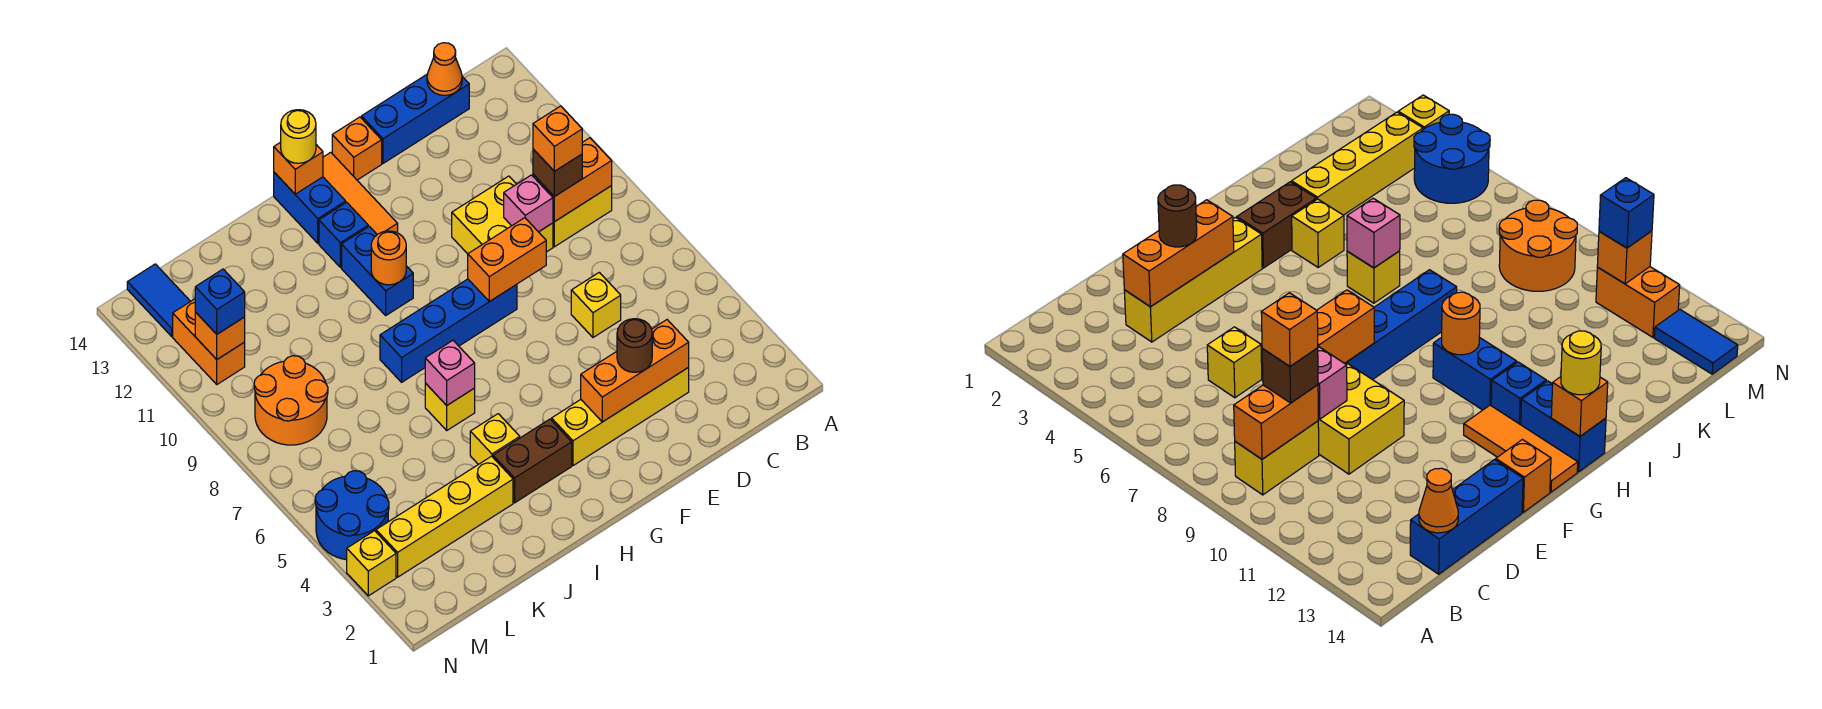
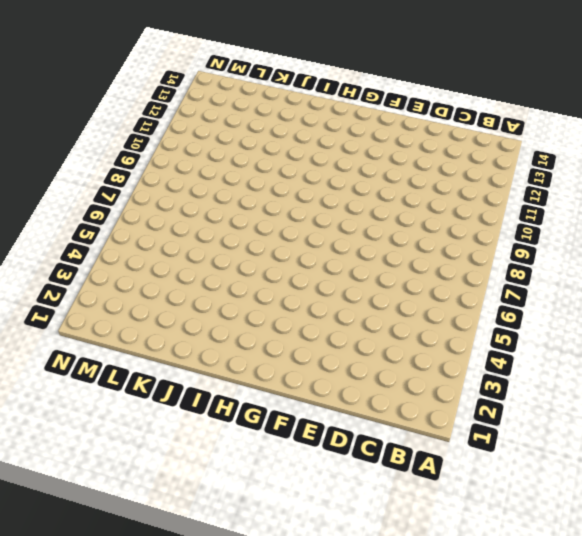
none -> yellow 1x2 brick [553,186,612,247]
none -> blue 1x3 brick [361,75,469,163]
none -> yellow 1x4 brick [552,367,689,466]
none -> yellow 1x1 brick [571,272,621,337]

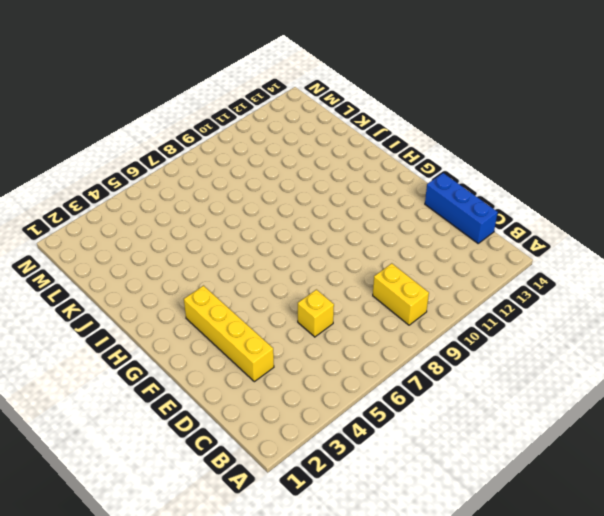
none -> yellow 2x2 brick [452,176,553,254]
none -> blue 1x4 brick [380,279,517,382]
none -> orange 1x1 brick [332,117,382,180]
none -> orange 1x3 tile [323,152,398,234]

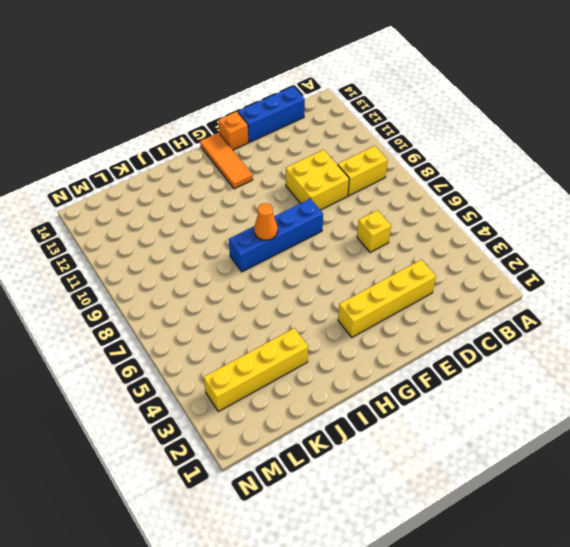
orange 1x1 cone [254,203,278,240] -> orange 1x1 cone moved to [427,43,462,95]
none -> brown 1x2 brick [493,419,572,503]
none -> blue 1x2 brick [342,226,413,315]
none -> blue 1x1 brick [319,202,368,267]
none -> blue 1x2 brick [274,172,346,243]

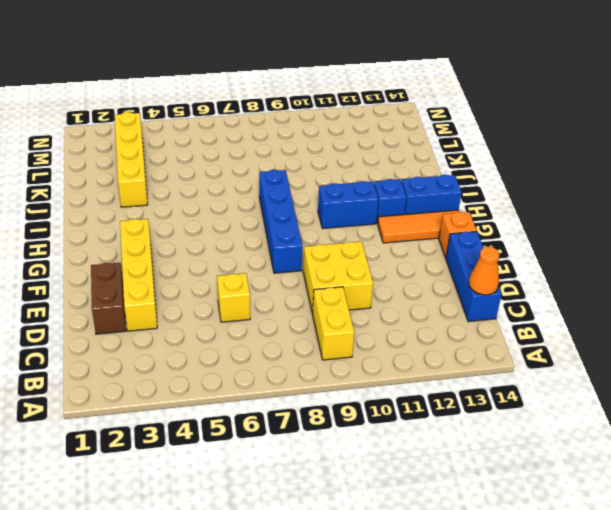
brown 1x2 brick [91,263,126,334] -> brown 1x2 brick moved to [493,419,572,503]
none -> yellow 1x1 brick [470,414,520,464]
none -> yellow 1x1 brick [425,383,475,430]
none -> orange 2x2 round brick [254,356,328,445]
none -> blue 2x2 round brick [315,471,389,560]

